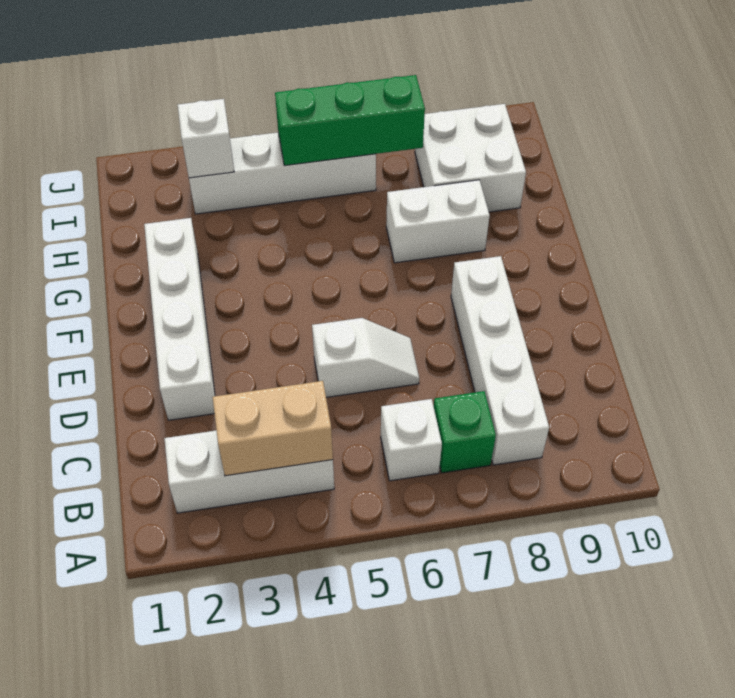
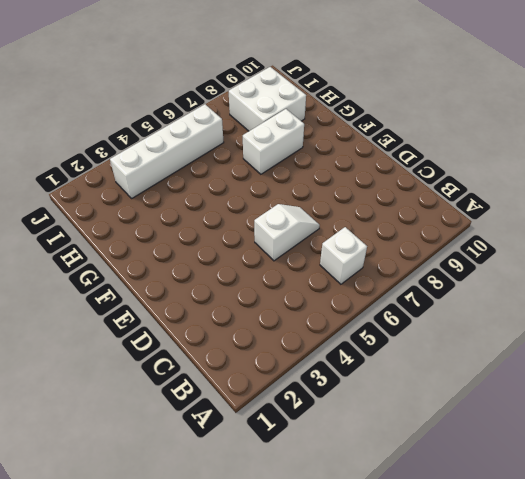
none -> white 1x3 brick [164,430,334,513]
none -> green 1x1 brick [434,391,496,473]
none -> white 1x4 brick [451,256,549,465]

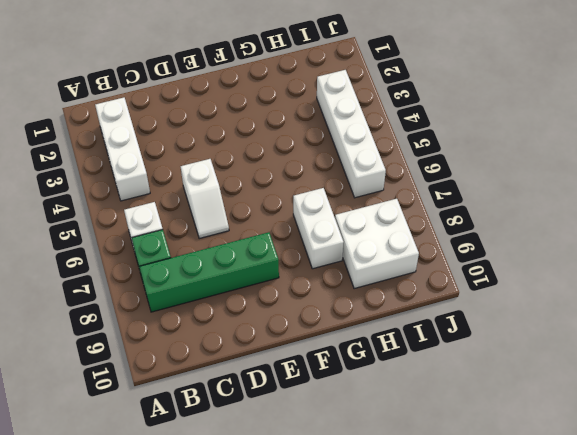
green 1x4 brick [140,232,279,312] -> white 1x4 brick [451,256,549,465]
none -> white 1x4 brick [144,218,215,420]
none -> tan 1x2 brick [213,381,333,476]
none -> white 1x1 brick [178,99,234,178]

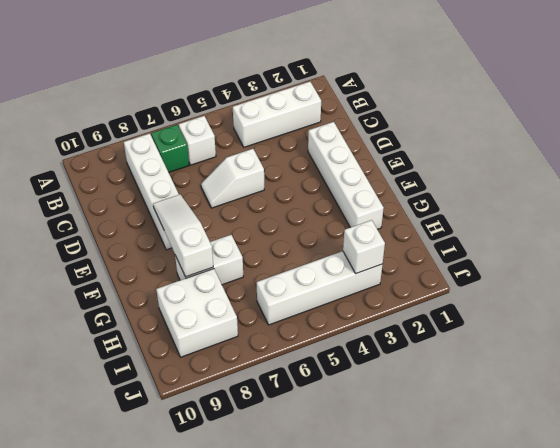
white 1x3 slope [153,195,213,277] -> none
none -> tan 1x2 brick [213,381,333,476]
none -> green 1x3 brick [275,75,425,166]

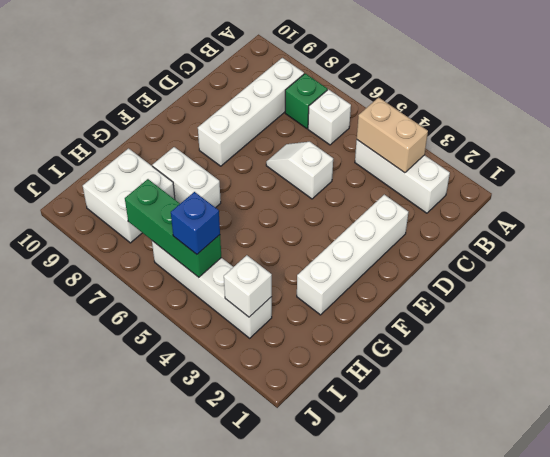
blue 1x1 brick [171,192,220,254] -> none

